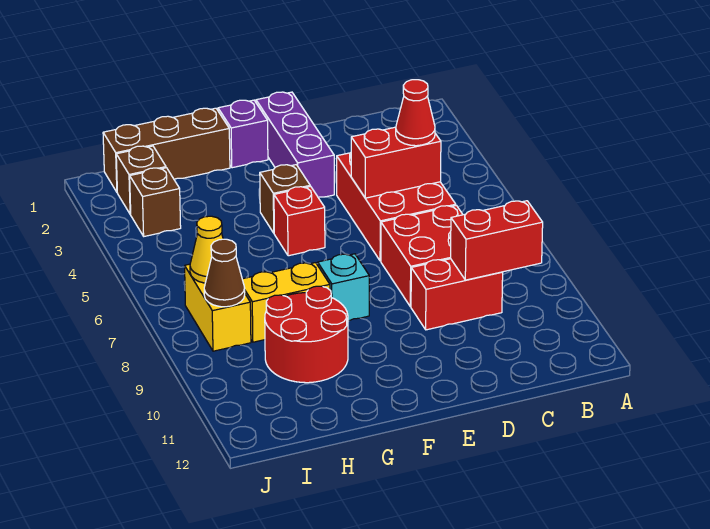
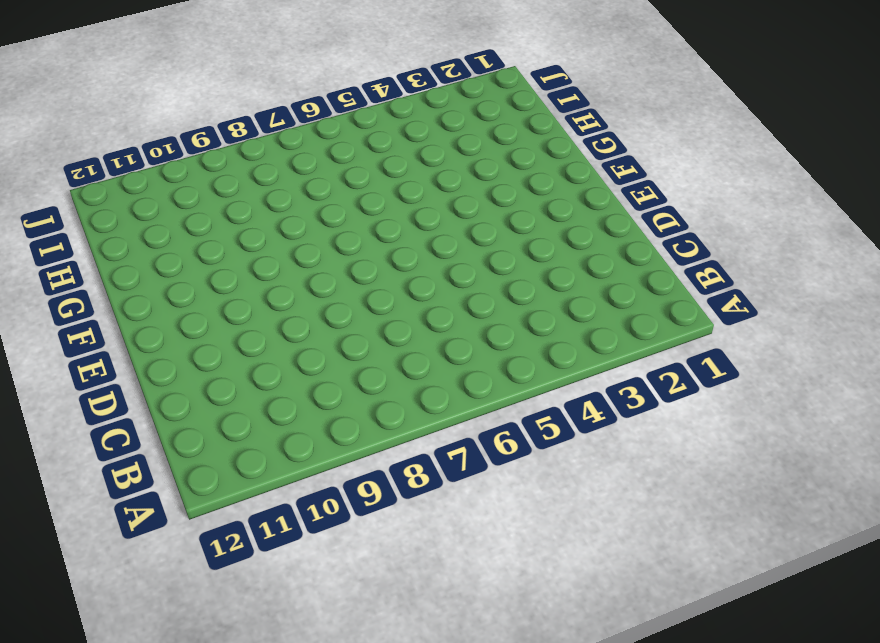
none -> red 2x3 brick [337,153,456,261]
none -> red 2x2 brick [381,205,463,307]
none -> red 1x2 brick [411,259,503,330]

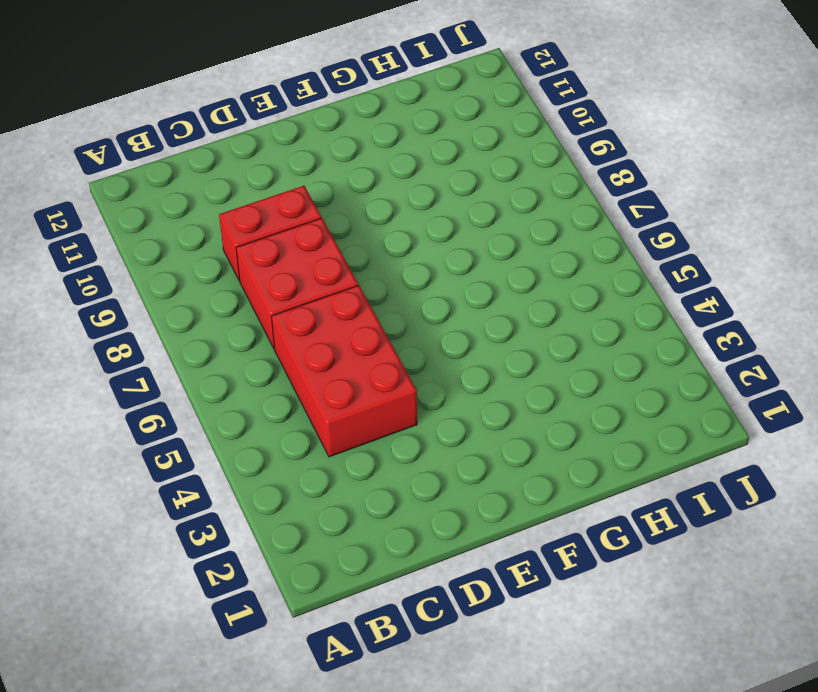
none -> purple 1x3 brick [256,92,334,198]
none -> purple 1x1 brick [218,100,268,168]
none -> brown 1x1 brick [260,165,310,233]

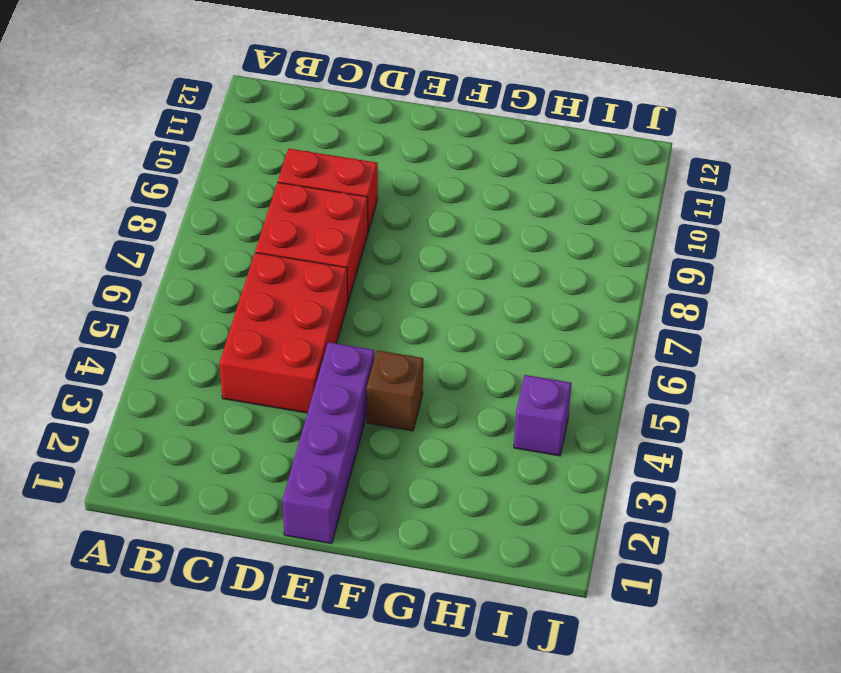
purple 1x4 brick [282,342,374,544] -> purple 1x3 brick [256,92,334,198]
purple 1x1 brick [514,375,572,456] -> purple 1x1 brick moved to [218,100,268,168]
none -> red 1x1 brick [274,186,325,256]
none -> cyan 1x1 brick [318,254,369,321]
none -> brown 1x3 brick [103,108,230,192]

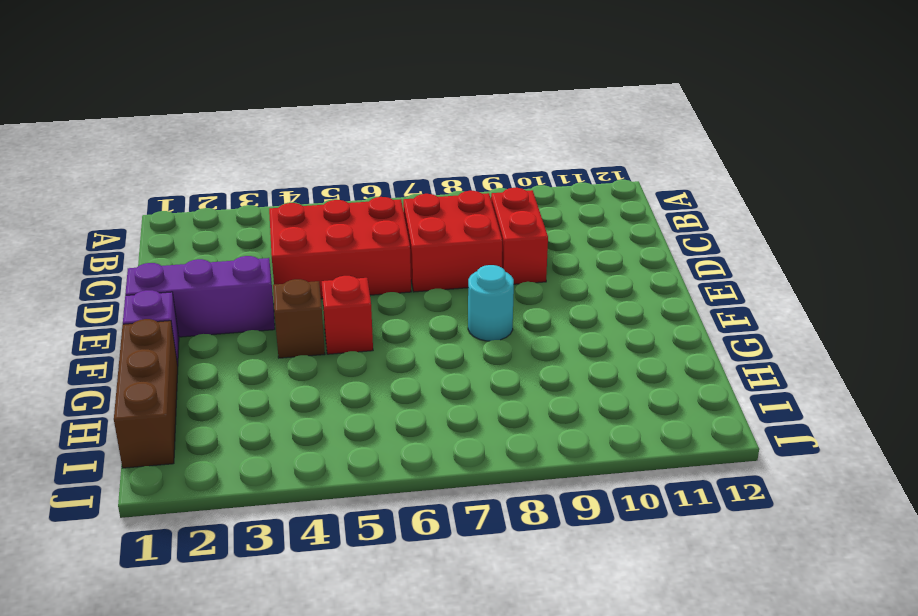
cyan 1x1 round brick [468,265,514,341] -> cyan 1x1 brick [318,254,369,321]
none -> yellow 1x2 brick [242,263,330,342]
none -> red 2x2 round brick [265,286,348,383]
none -> brown 1x1 brick [116,146,166,214]

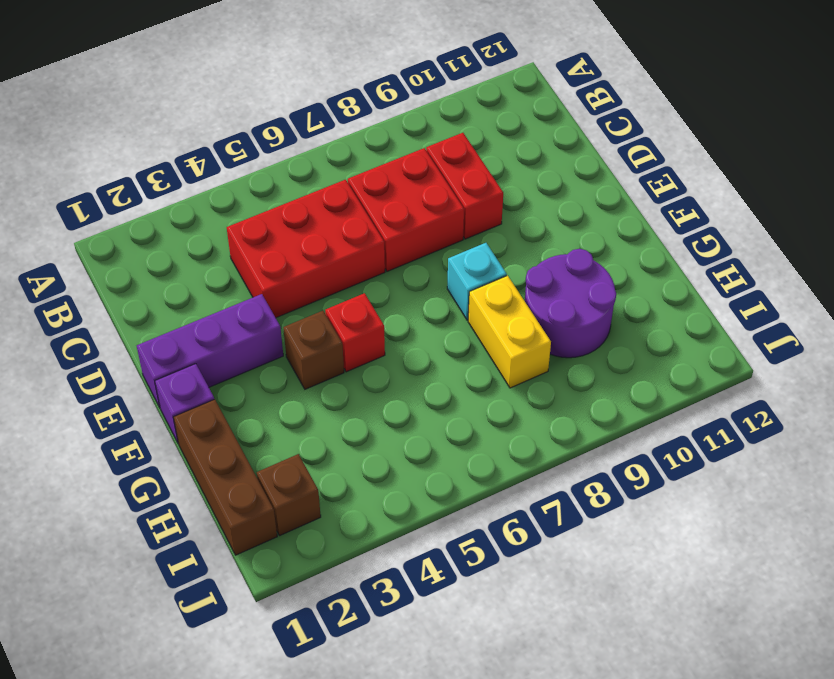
purple 2x2 round brick [525,249,616,358] -> red 2x2 round brick [265,286,348,383]
none -> brown 1x1 brick [130,168,181,236]
none -> yellow 1x2 brick [185,264,251,351]
none -> red 1x2 brick [451,201,543,280]

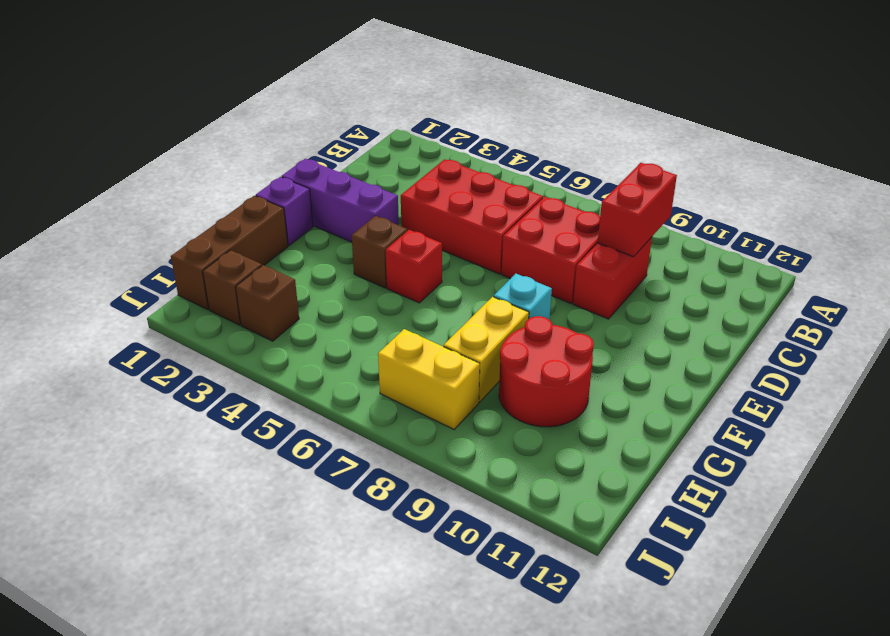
none -> red 1x2 brick [351,127,441,198]
none -> yellow 1x1 cone [190,216,223,283]
none -> brown 1x1 cone [204,239,245,307]

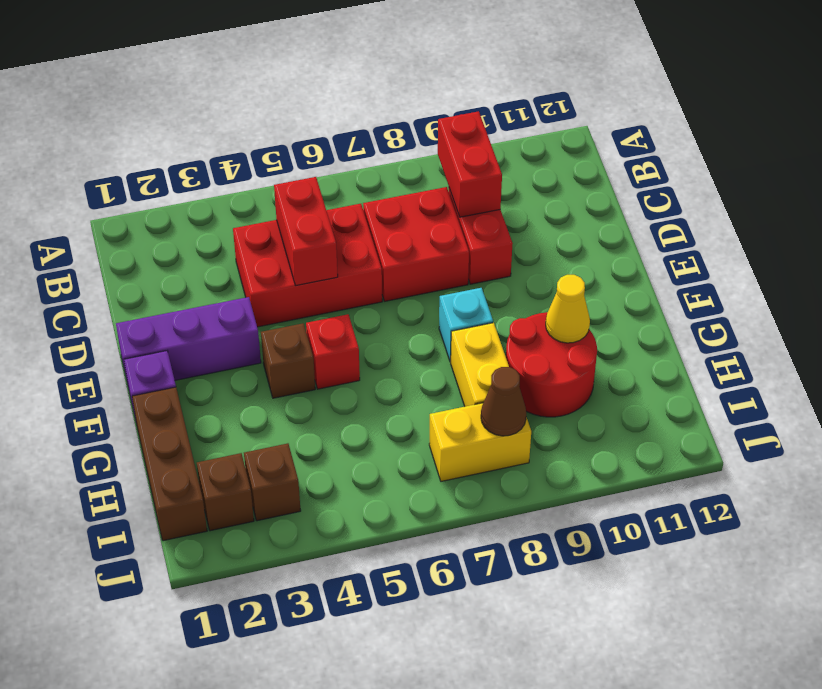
yellow 1x1 cone [546,275,590,343] -> yellow 1x1 cone moved to [190,216,223,283]
none -> red 1x1 cone [396,80,435,146]

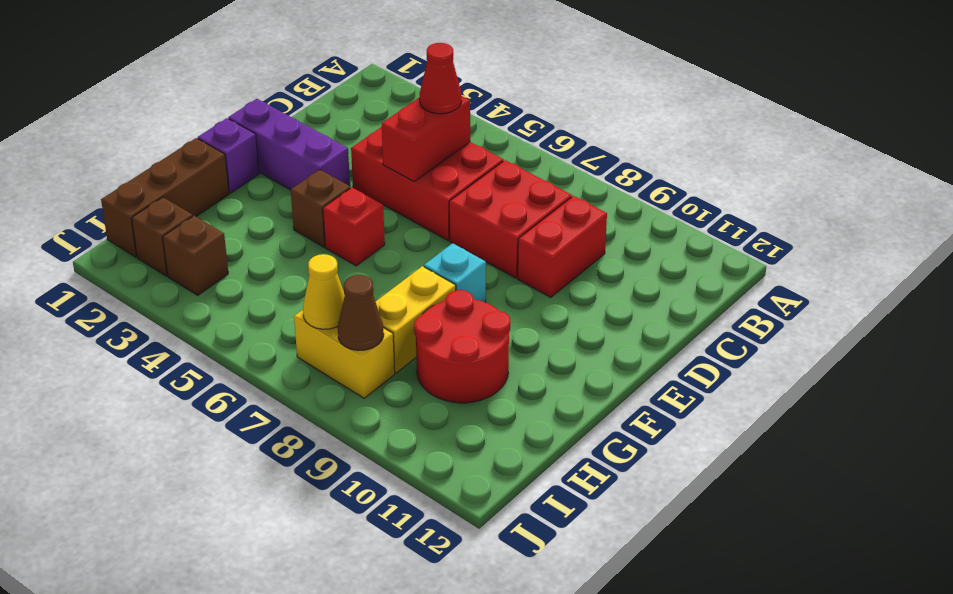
none -> red 1x2 brick [451,201,543,280]

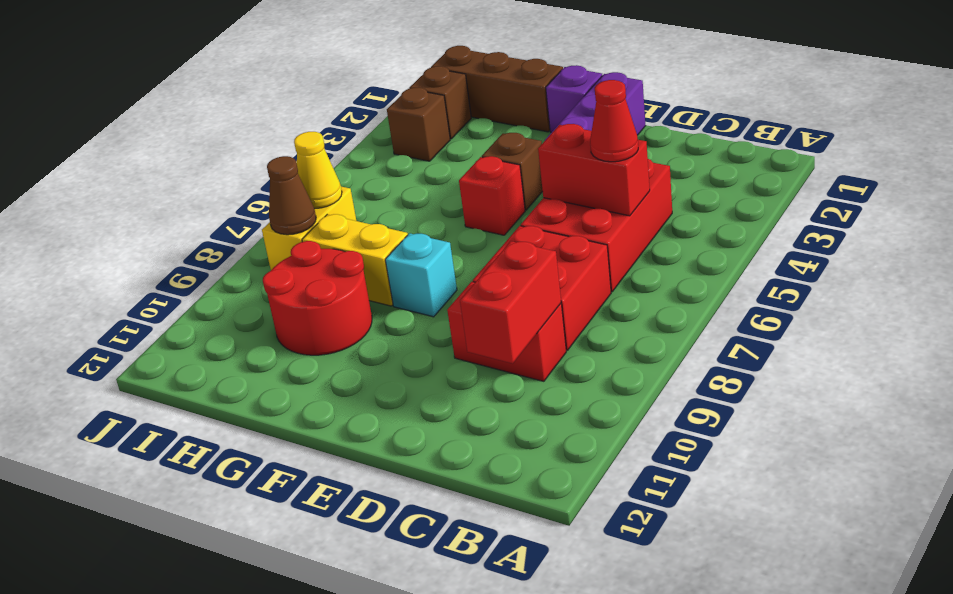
red 1x2 brick [460,241,561,364] -> red 1x2 brick turned to [451,201,543,280]

